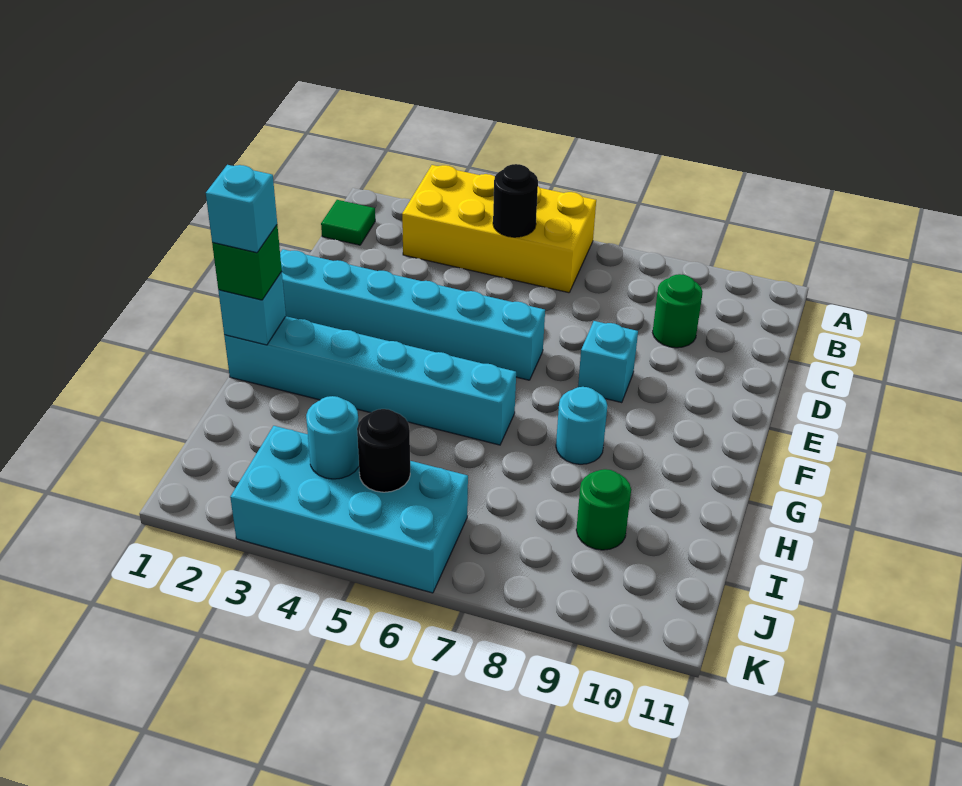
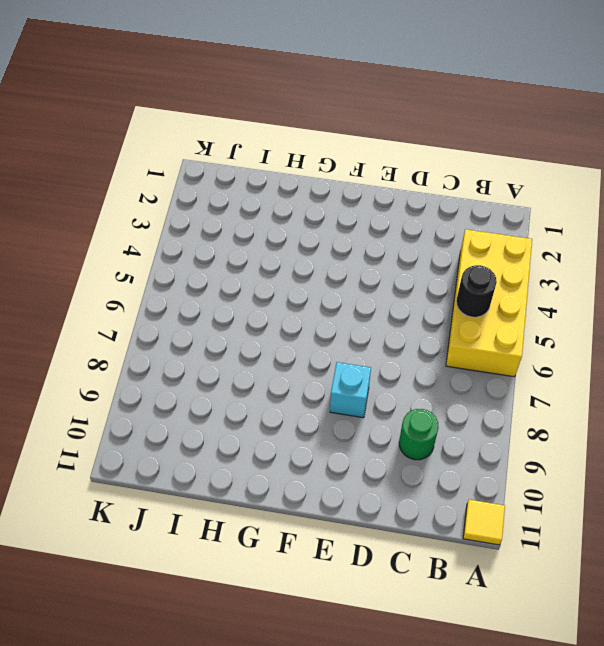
yellow 1x1 tile [463,500,505,545] -> none
none -> green 1x1 tile [321,200,375,245]
none -> cyan 1x6 brick [280,249,545,380]
none -> cyan 1x6 brick [224,316,516,445]

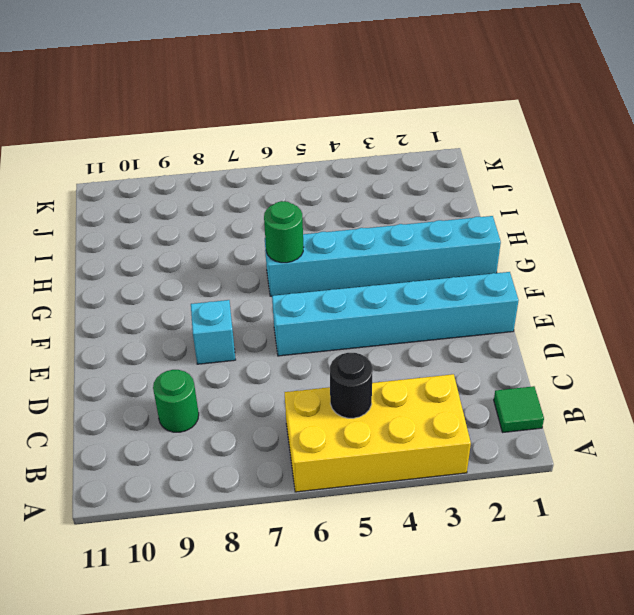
green 1x1 round brick [264,201,304,263] -> green 1x1 round brick moved to [576,469,631,550]
none -> cyan 1x1 round brick [556,387,608,464]
none -> cyan 2x4 brick [230,426,468,593]
none -> cyan 1x1 brick [218,272,286,345]

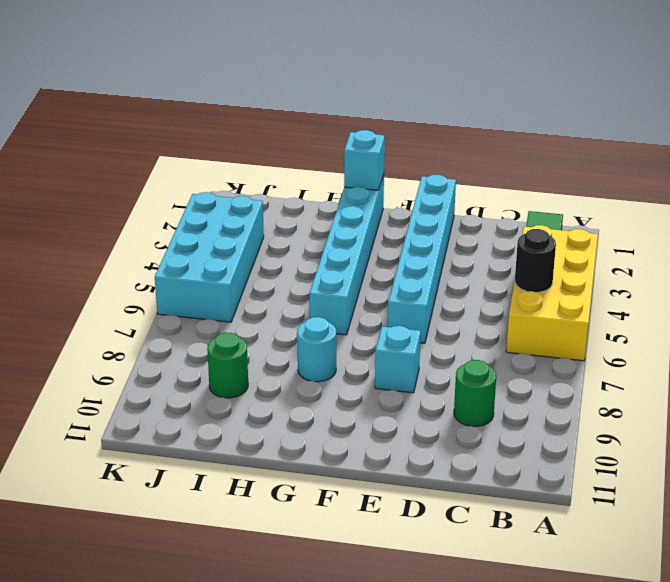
none -> cyan 1x1 round brick [306,396,359,479]
none -> black 1x1 round brick [357,409,410,492]
none -> green 1x1 brick [212,225,282,300]

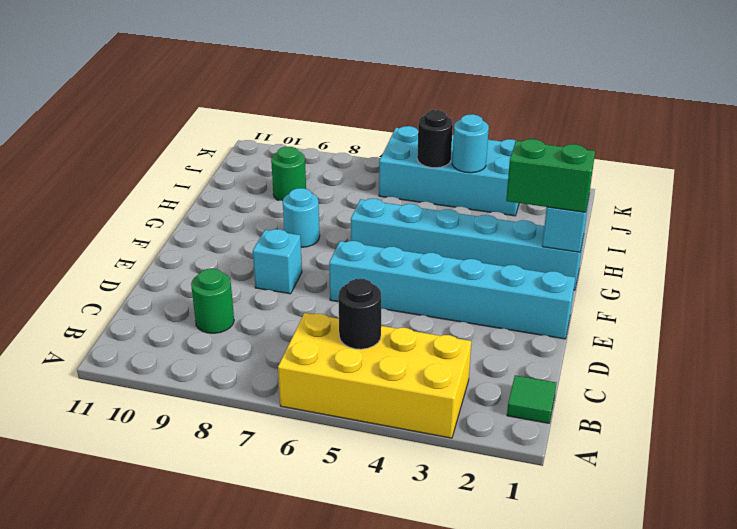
green 1x2 brick [506,139,595,212] -> green 1x1 brick [212,225,282,300]
none -> cyan 1x1 brick [206,165,277,253]

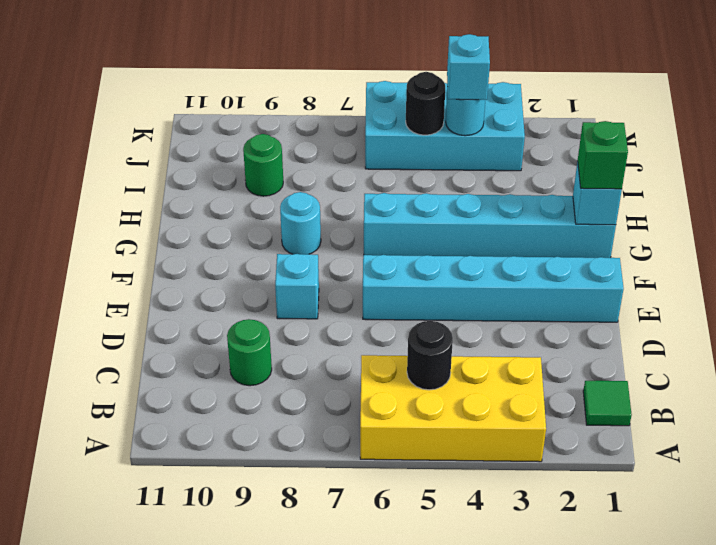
cyan 1x1 brick [447,34,490,100] -> cyan 1x1 brick moved to [206,165,277,253]

